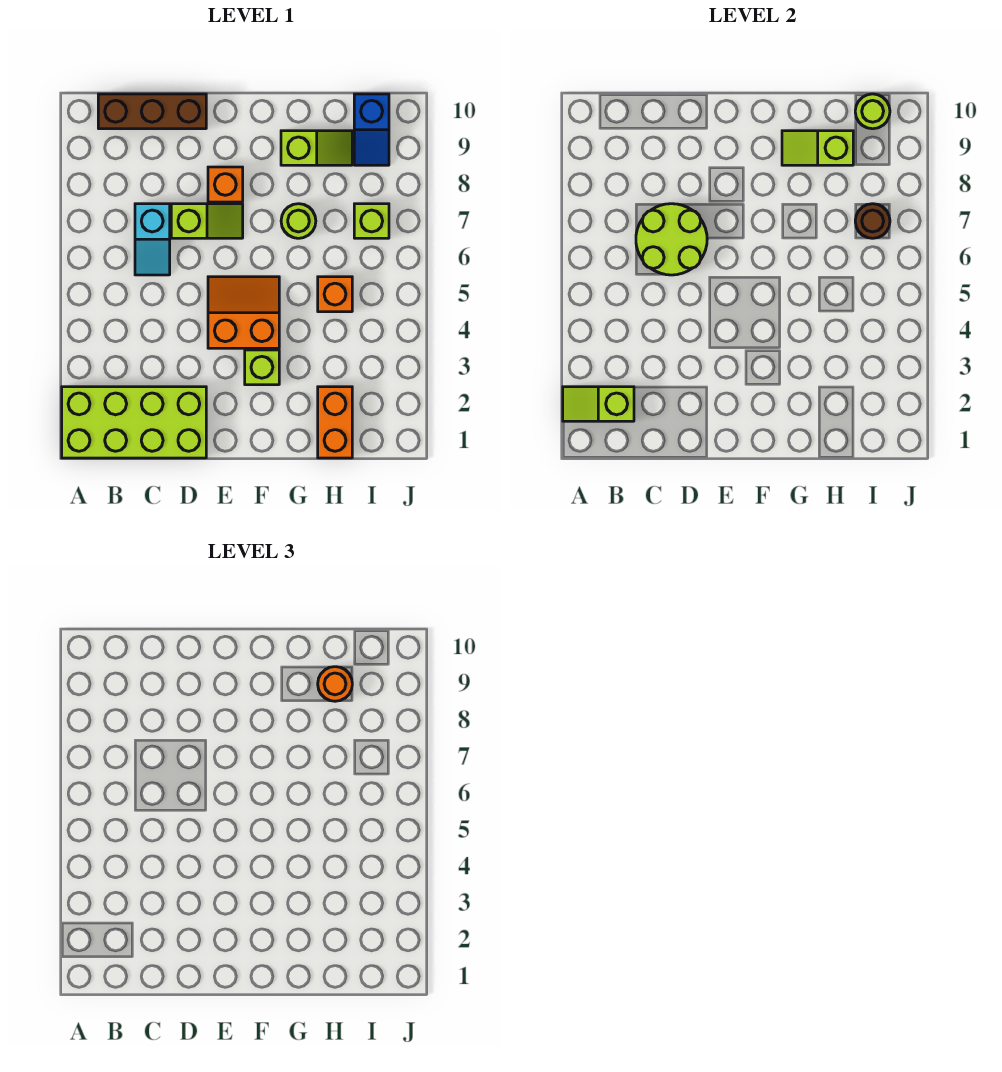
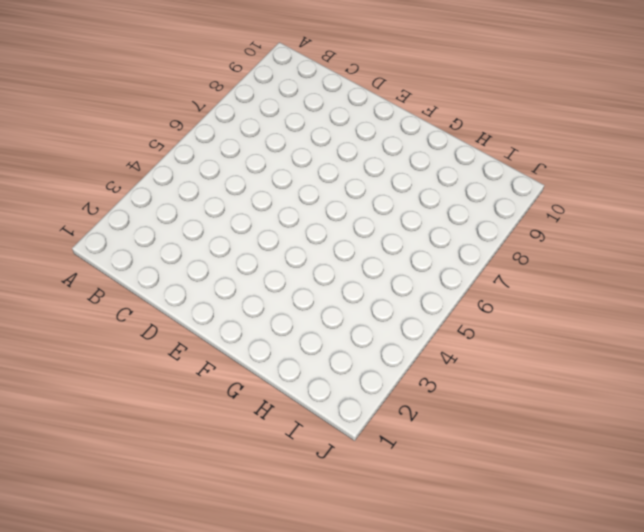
none -> lime 2x4 brick [62,387,206,458]
none -> brown 1x3 brick [98,94,206,129]
none -> cyan 1x2 slope [135,204,170,275]

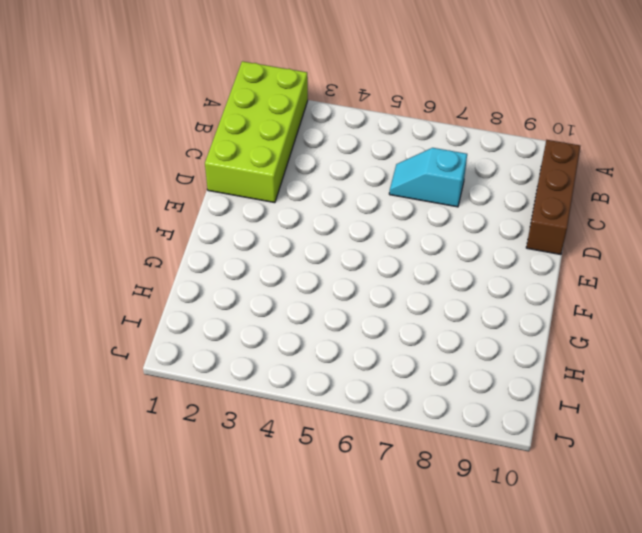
none -> lime 1x2 slope [171,204,243,238]
none -> orange 2x2 slope [208,277,279,348]
none -> orange 1x1 brick [208,167,243,202]

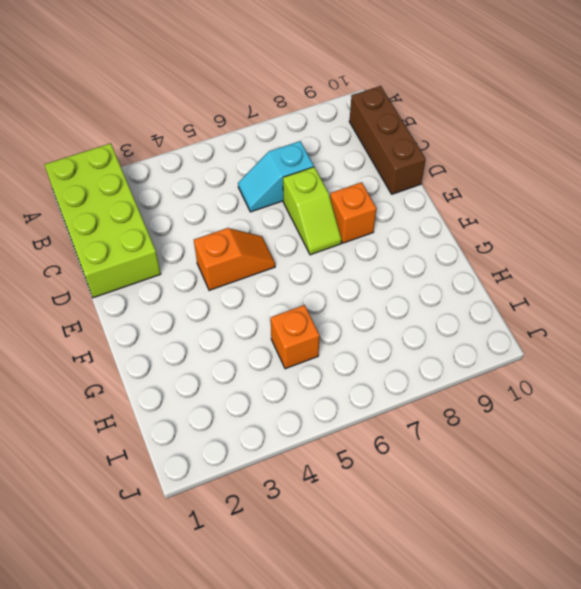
orange 1x2 slope [194,228,275,290] -> orange 2x2 slope [208,277,279,348]
none -> lime 1x1 brick [245,350,279,385]
none -> lime 1x1 round brick [281,204,316,238]
none -> lime 1x2 slope [281,131,352,165]

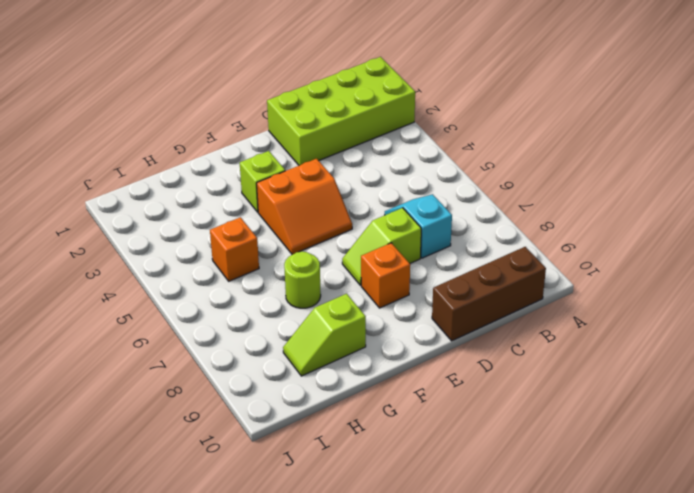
none -> orange 1x2 brick [318,387,352,458]
none -> lime 1x1 brick [354,204,389,238]
none -> blue 1x2 slope [354,94,389,165]

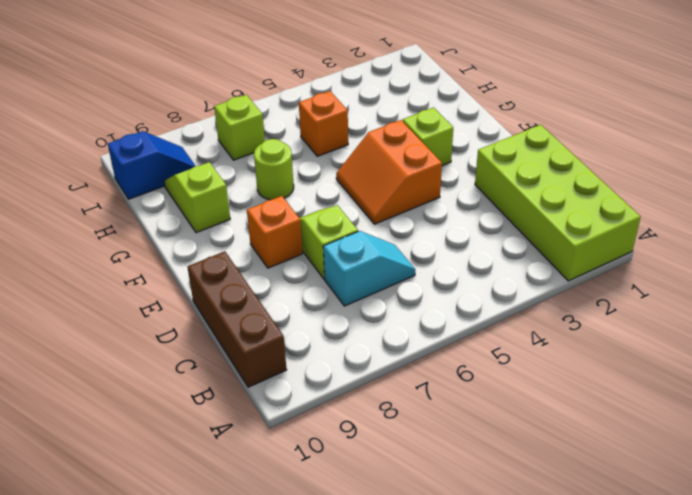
none -> orange 1x2 brick [318,387,352,458]
none -> lime 1x2 slope [563,387,634,421]
none -> lime 2x2 round brick [636,204,707,275]

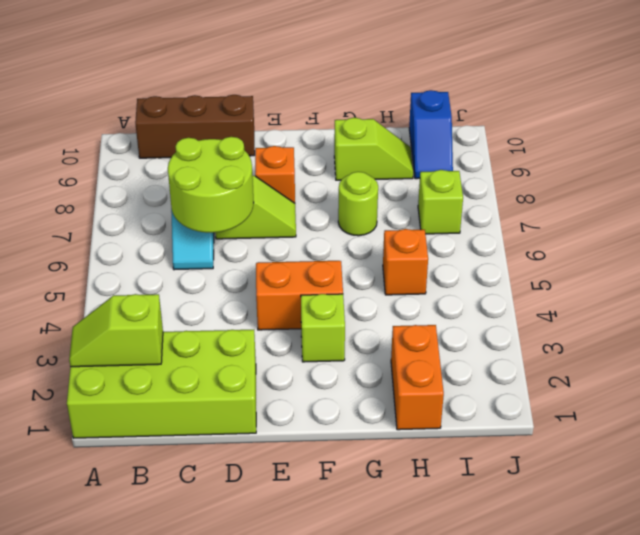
none -> lime 1x2 slope [782,131,853,165]
none -> brown 1x1 round brick [855,204,890,238]
none -> lime 1x1 round brick [855,94,890,129]

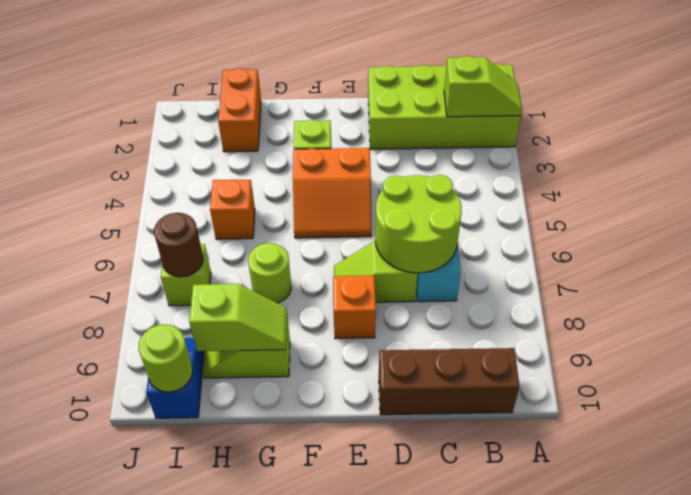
none -> orange 1x1 round brick [318,667,352,701]

